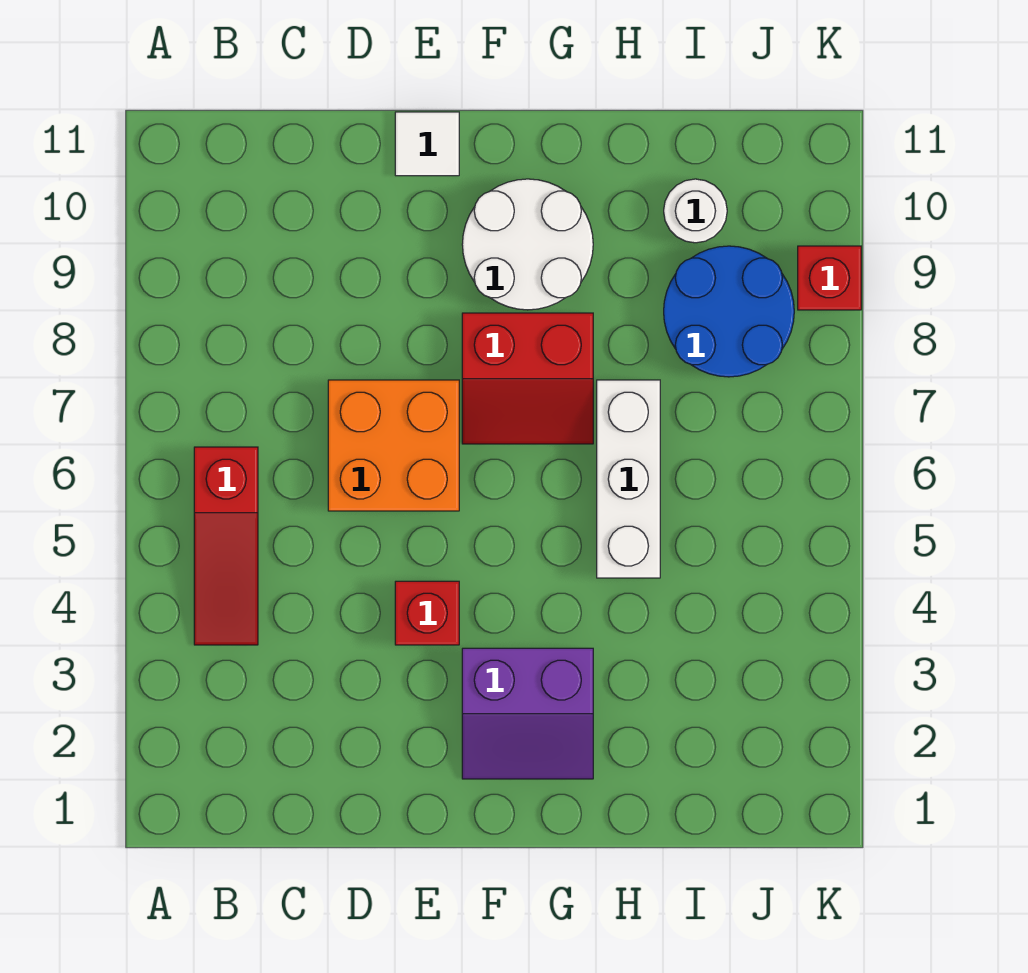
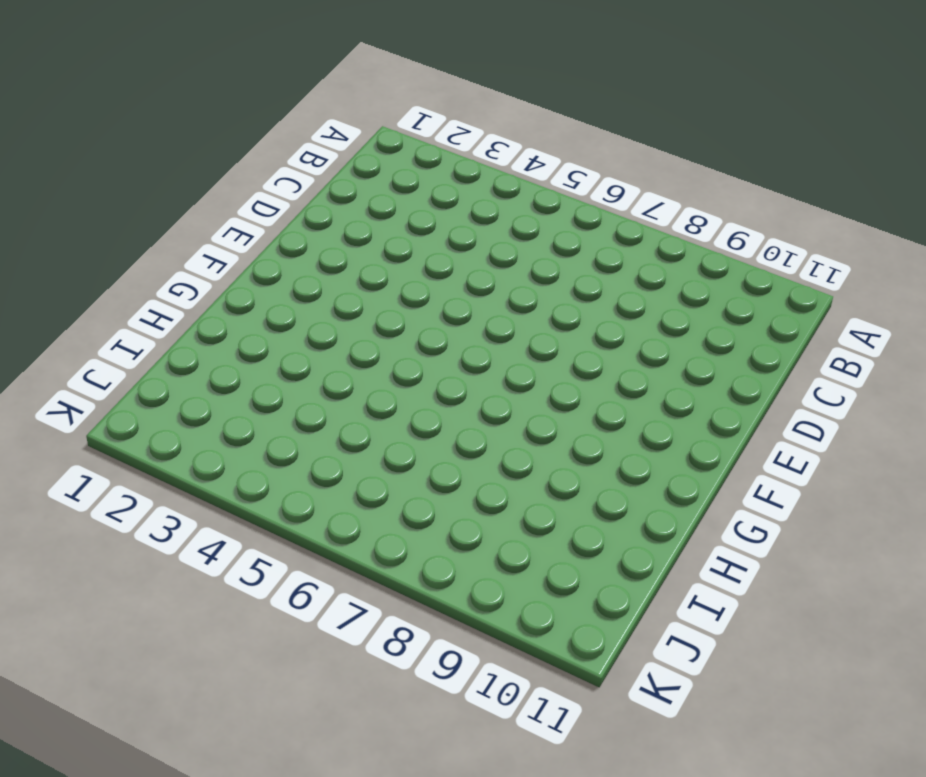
none -> red 1x3 slope [194,447,258,645]
none -> orange 2x2 brick [328,380,459,511]

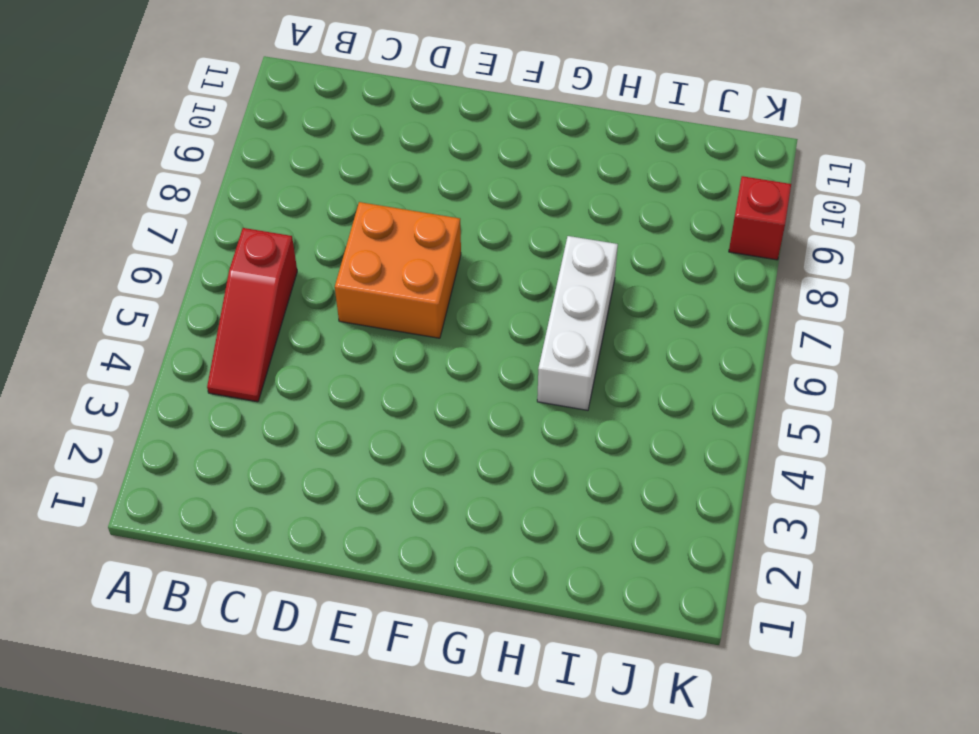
none -> red 1x1 brick [395,581,459,645]
none -> white 1x1 tile [395,112,459,176]

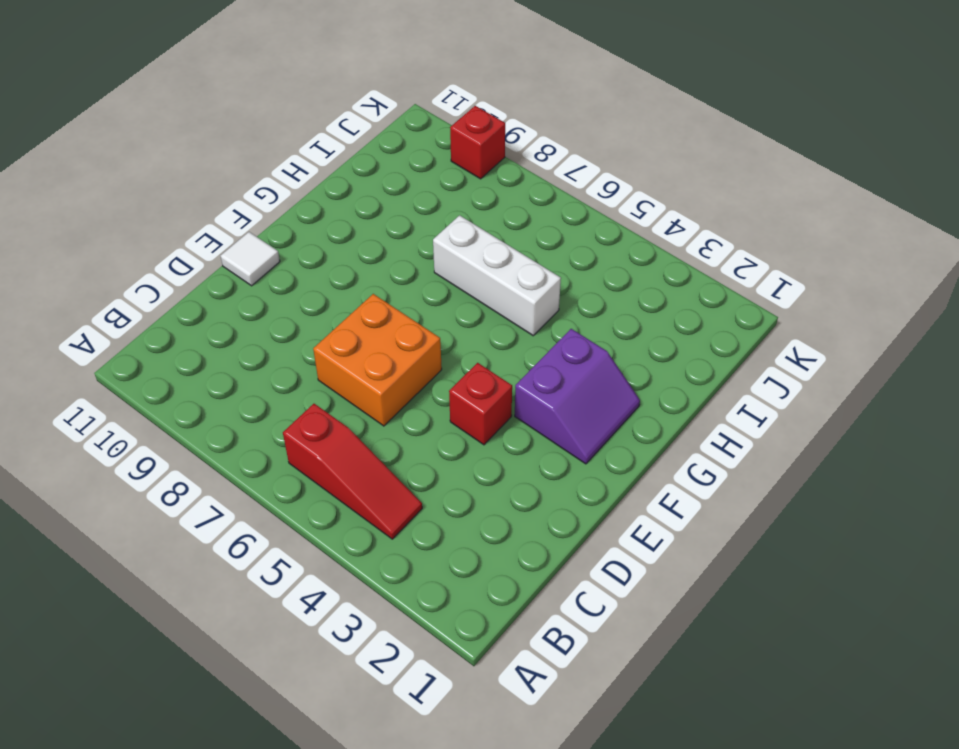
none -> red 2x2 slope [462,313,593,444]
none -> white 2x2 round brick [462,179,593,310]

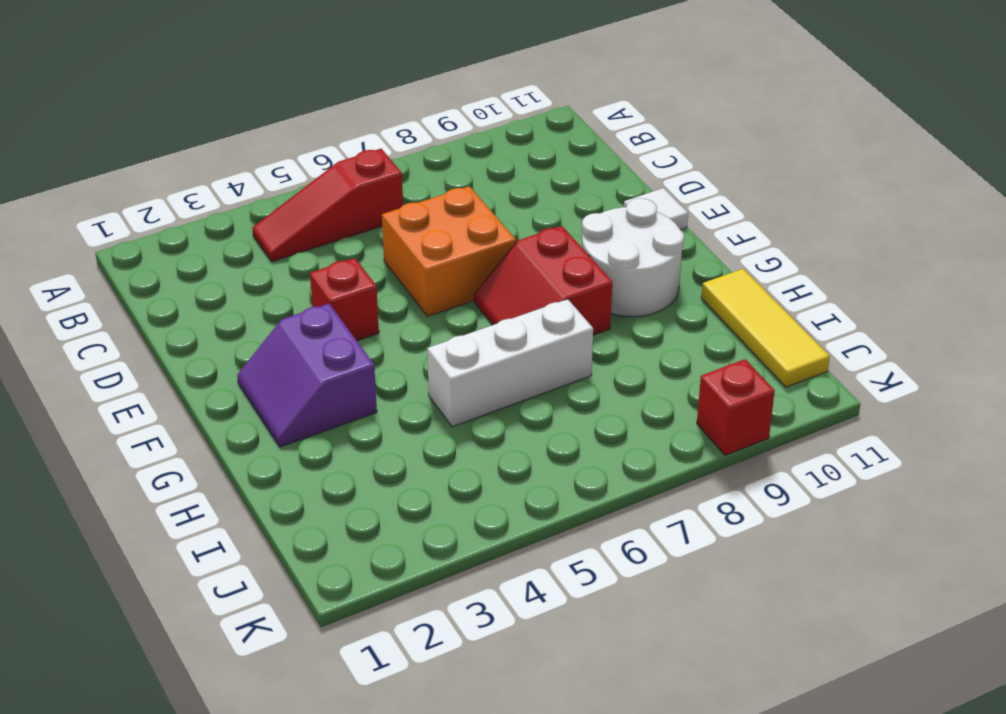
yellow 1x3 tile [701,269,830,387] -> none
none -> blue 2x2 round brick [664,246,794,377]
none -> white 1x1 round brick [664,179,727,243]

